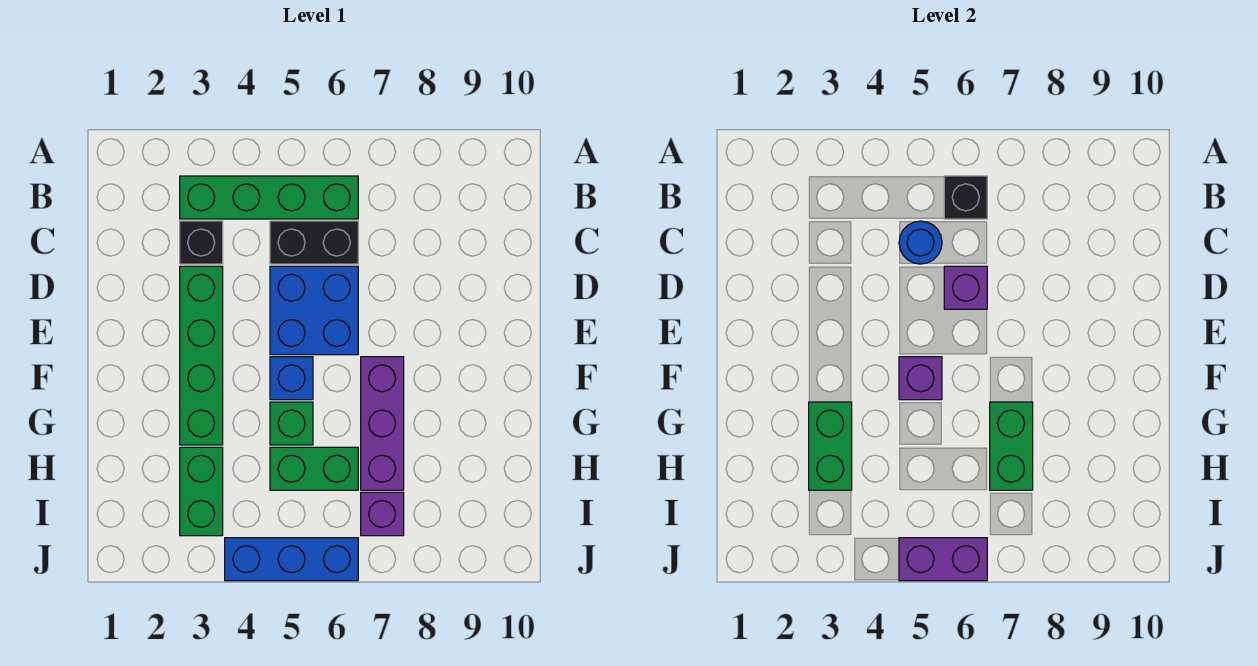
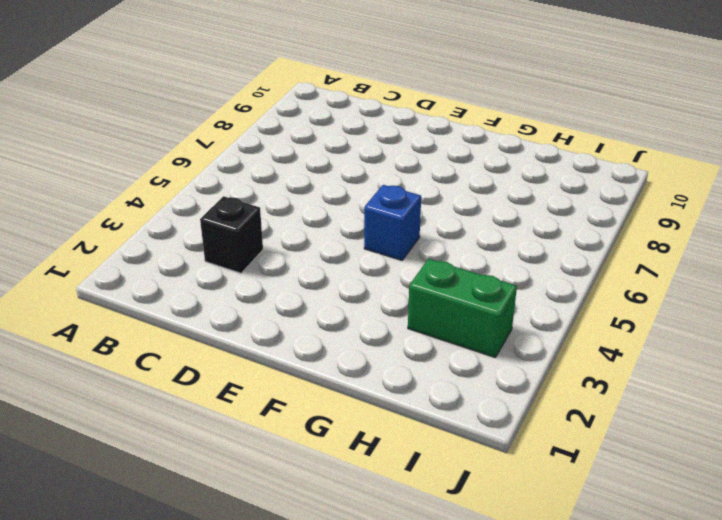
none -> green 1x4 brick [180,176,358,219]
none -> black 1x2 brick [270,221,358,264]
none -> green 1x4 brick [180,266,223,445]

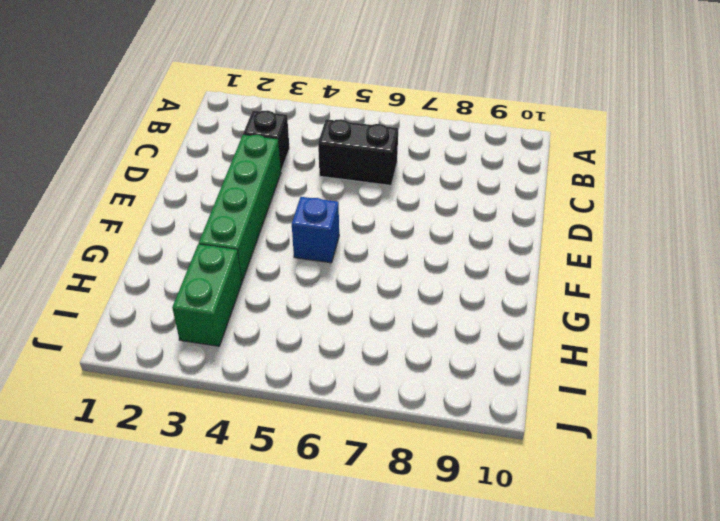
none -> green 1x4 brick [180,176,358,219]
none -> blue 2x2 brick [270,266,358,355]
none -> purple 1x3 brick [361,357,404,490]

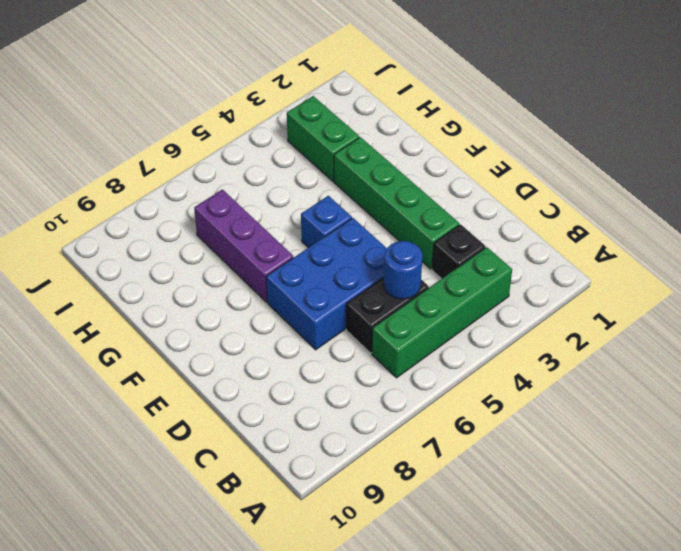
blue 2x3 brick [266,218,387,350] -> blue 2x2 brick [270,266,358,355]
none -> green 1x1 brick [270,402,313,445]
none -> green 1x2 brick [270,447,358,490]
none -> purple 1x1 brick [361,492,404,536]

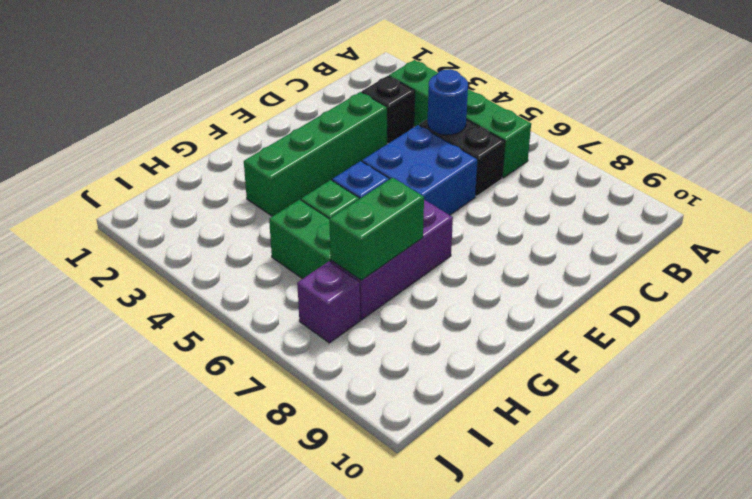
none -> green 1x2 brick [180,447,223,536]
none -> blue 1x3 brick [225,538,358,581]
none -> black 1x1 brick [944,176,987,219]

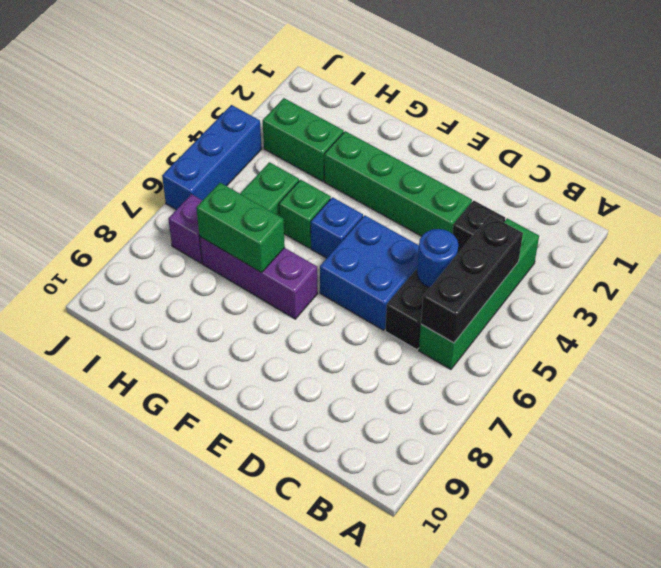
black 1x3 brick [421,215,523,343] -> black 1x1 brick [944,176,987,219]
none -> purple 1x1 brick [944,266,987,309]
none -> purple 1x1 brick [899,357,942,400]
none -> green 1x2 brick [809,402,852,490]

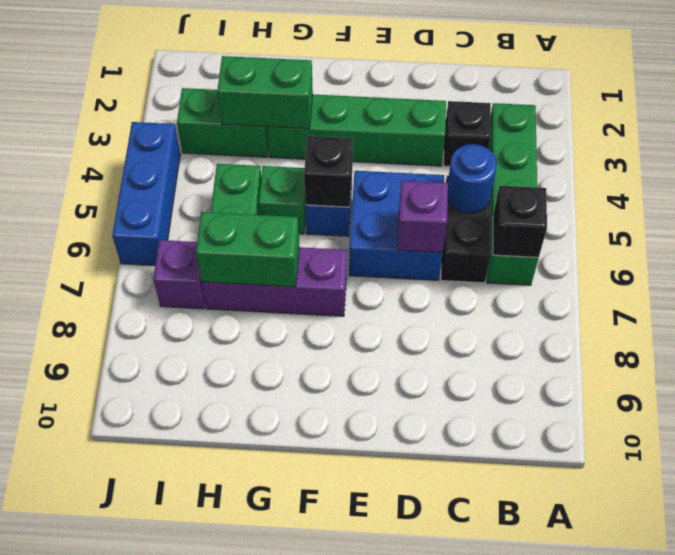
black 1x1 brick [304,136,353,207] -> purple 1x1 brick [899,357,942,400]
none -> purple 1x2 brick [899,538,987,581]

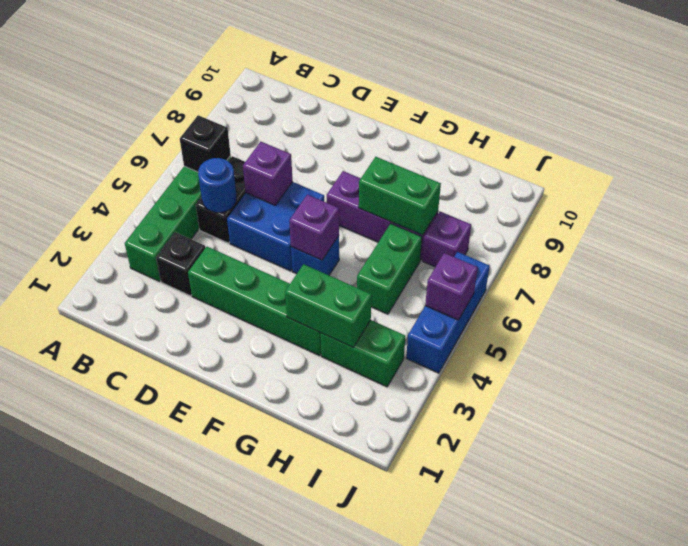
purple 1x1 brick [425,253,478,320] -> purple 1x2 brick [899,538,987,581]
none -> green 1x1 brick [270,402,313,445]

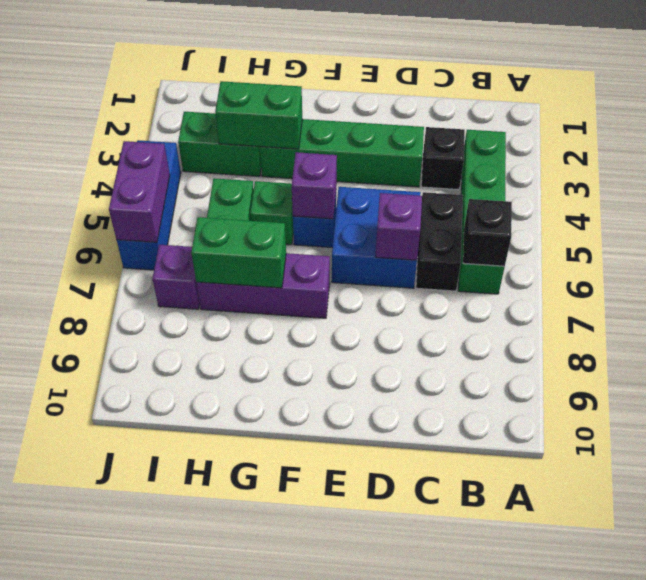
none -> blue 1x1 round brick [899,221,942,264]

